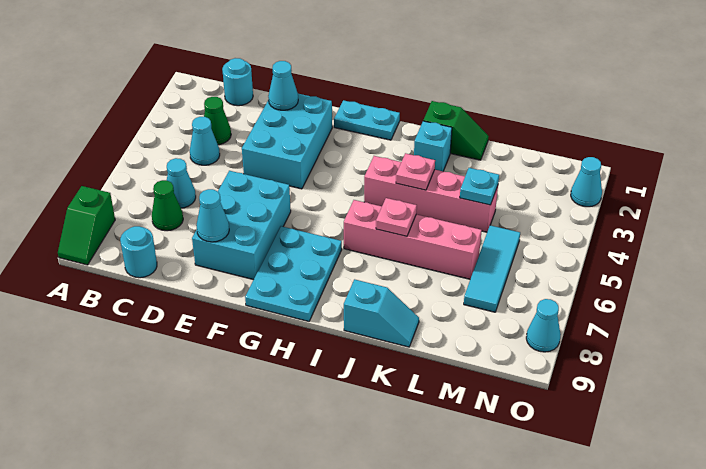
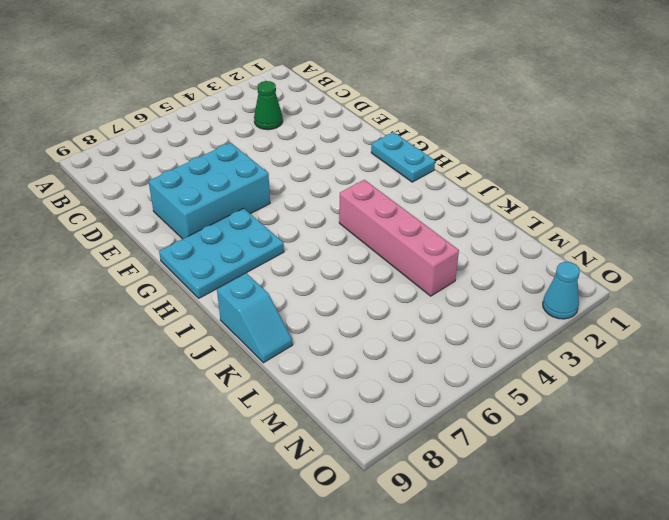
none -> green 1x2 slope [58,186,115,265]
none -> cyan 1x1 round brick [222,58,253,106]
none -> cyan 1x1 cone [190,117,220,165]

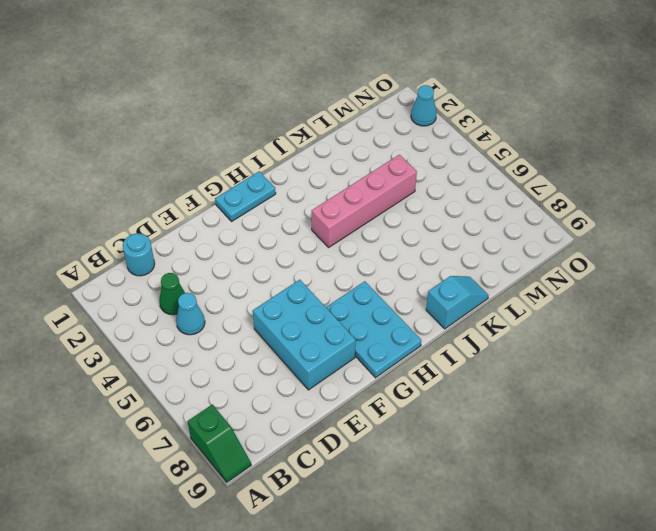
none -> cyan 1x1 cone [167,158,196,208]
none -> green 1x1 cone [152,180,183,231]
none -> cyan 1x1 round brick [120,226,157,278]

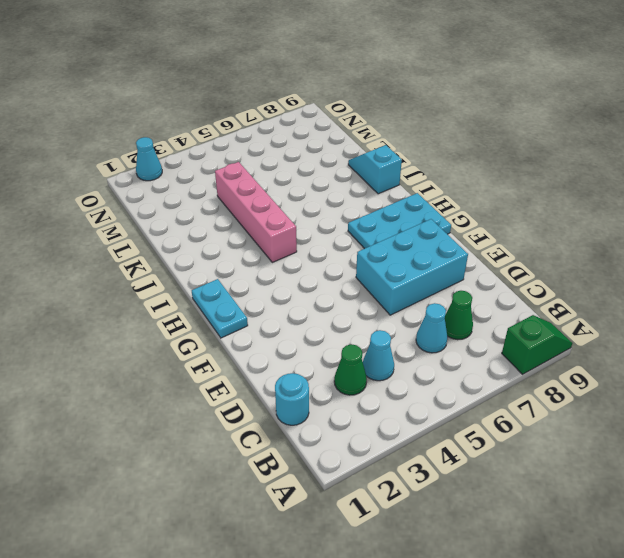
none -> cyan 1x1 round brick [120,226,157,278]
none -> cyan 2x3 brick [242,94,332,189]
none -> pink 1x4 brick [344,200,482,279]

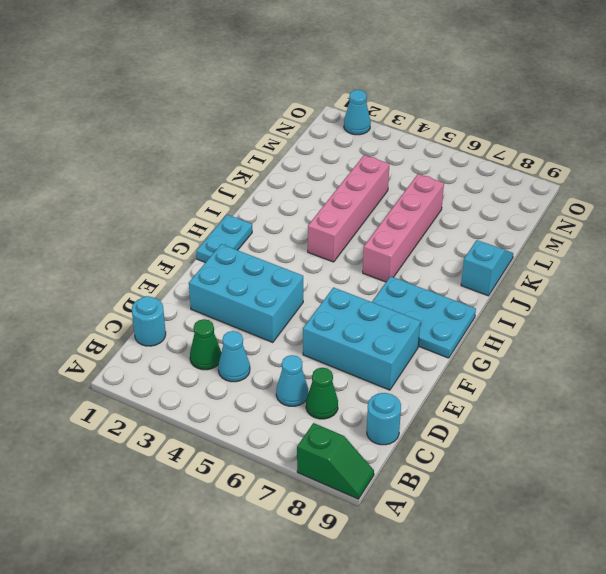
none -> green 1x2 slope [423,101,489,160]
none -> cyan 1x1 brick [414,121,452,171]
none -> cyan 1x3 tile [464,225,520,312]

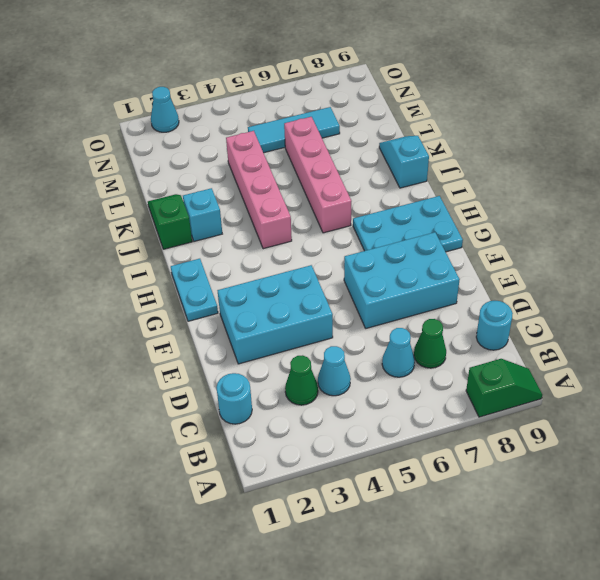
none -> cyan 1x1 cone [526,299,561,352]
none -> cyan 1x1 cone [268,61,298,110]
none -> cyan 1x1 cone [196,189,229,242]

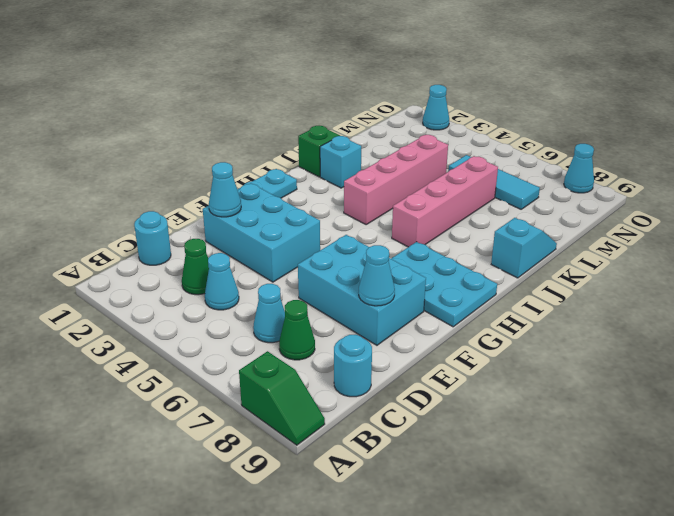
none -> pink 1x1 plate [396,153,435,190]
none -> pink 1x1 plate [376,198,417,236]
none -> cyan 1x1 plate [460,168,499,205]

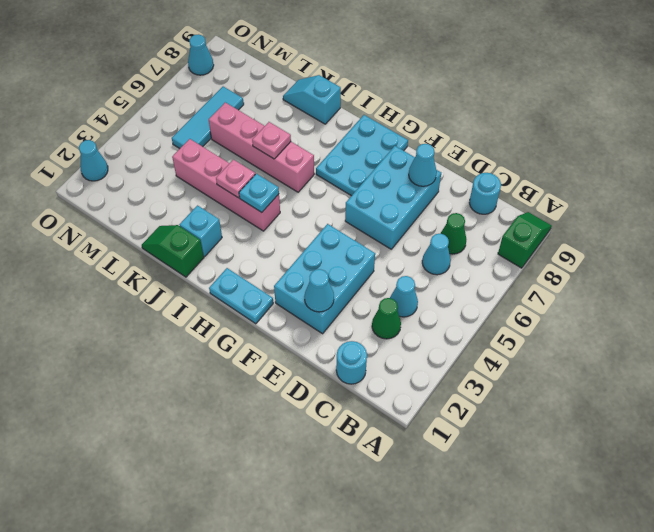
cyan 1x1 plate [239,174,279,212] -> cyan 1x1 plate moved to [460,168,499,205]

